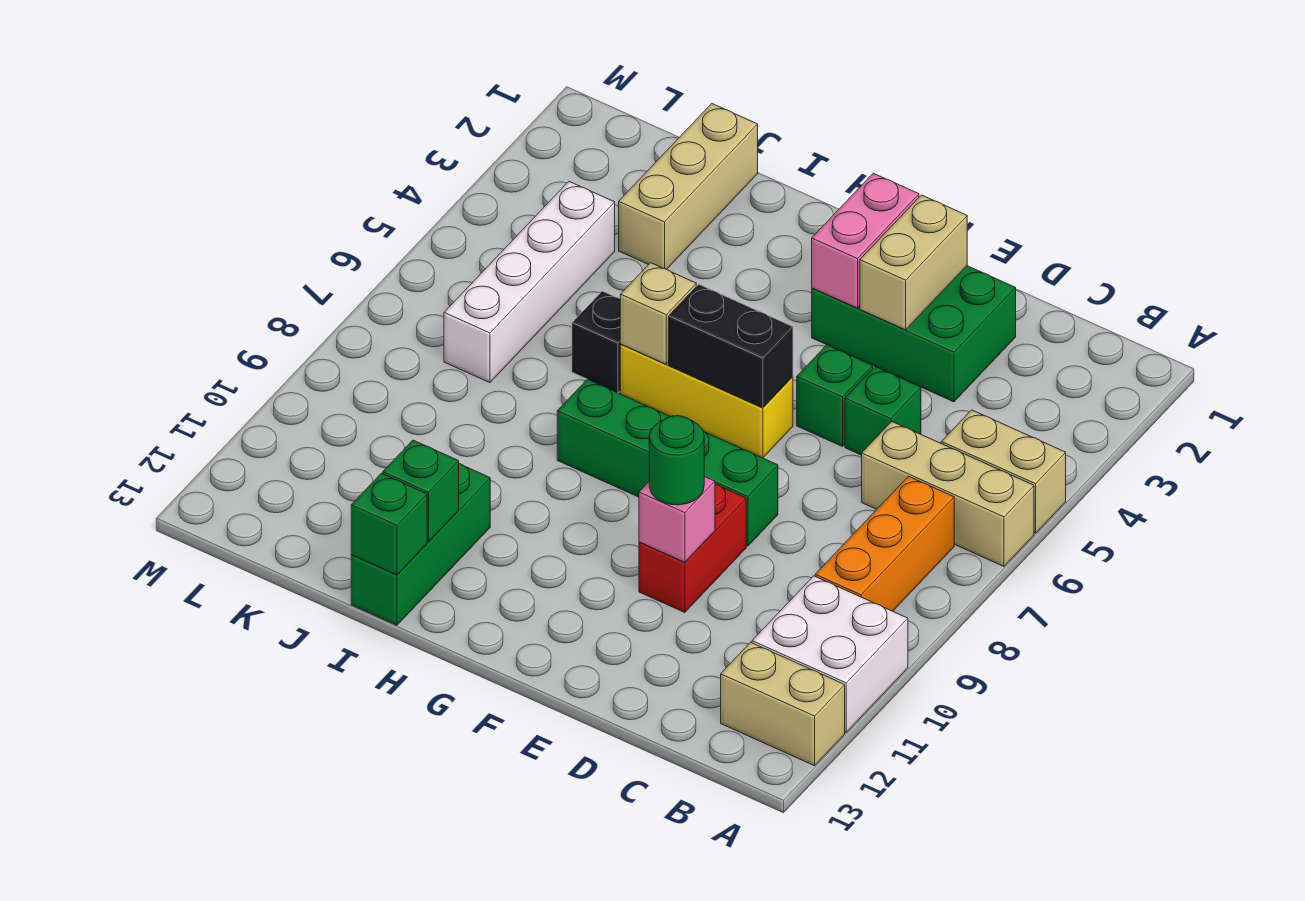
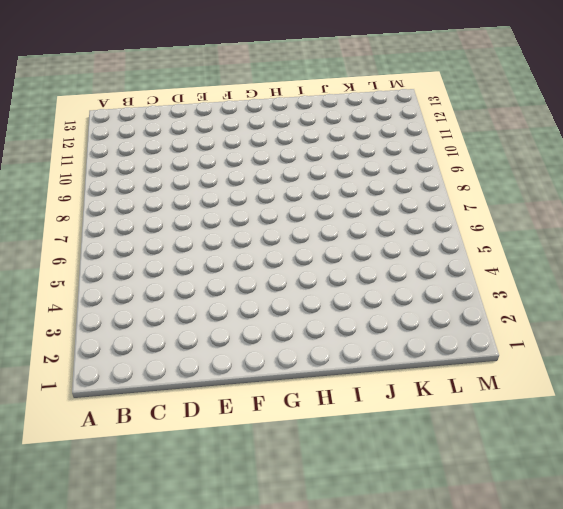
none -> tan 1x2 brick [941,410,1066,533]
none -> tan 1x3 brick [862,422,1034,566]
none -> white 2x2 brick [752,576,908,732]

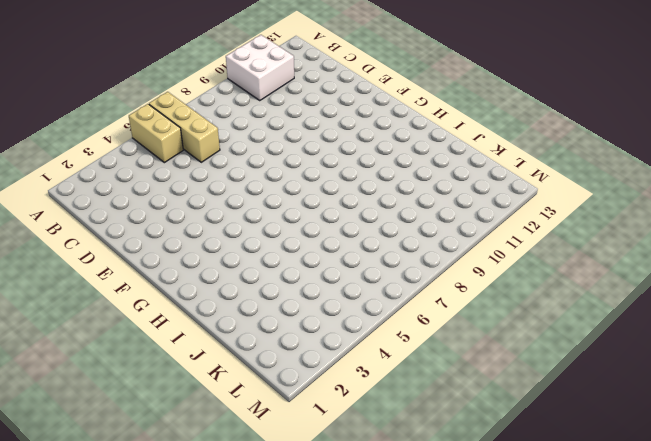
none -> tan 1x2 brick [721,642,845,766]
none -> orange 1x3 brick [815,476,954,611]
none -> green 2x3 brick [812,266,1016,402]

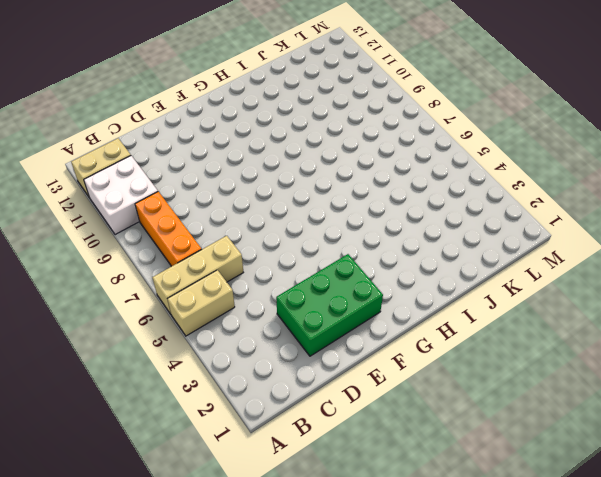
none -> green 1x1 brick [845,367,921,455]
none -> green 1x1 brick [797,345,873,446]
none -> green 1x4 brick [557,379,778,546]

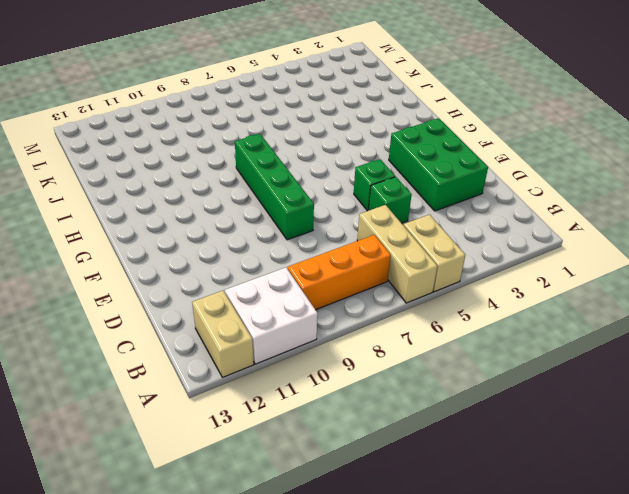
none -> red 1x2 brick [639,484,746,613]
none -> yellow 1x3 brick [620,344,793,458]
none -> black 1x1 brick [572,291,621,393]

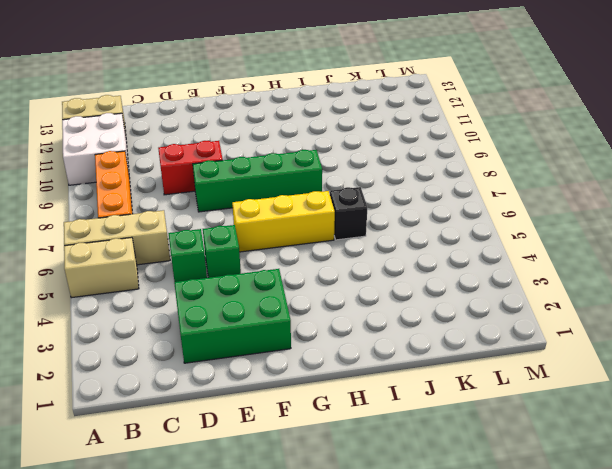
red 1x2 brick [158,141,223,195] -> red 1x2 brick turned to [639,484,746,613]
none -> green 1x3 brick [351,464,490,625]
none -> tan 1x3 brick [619,104,758,269]
none -> white 1x4 brick [444,182,615,383]

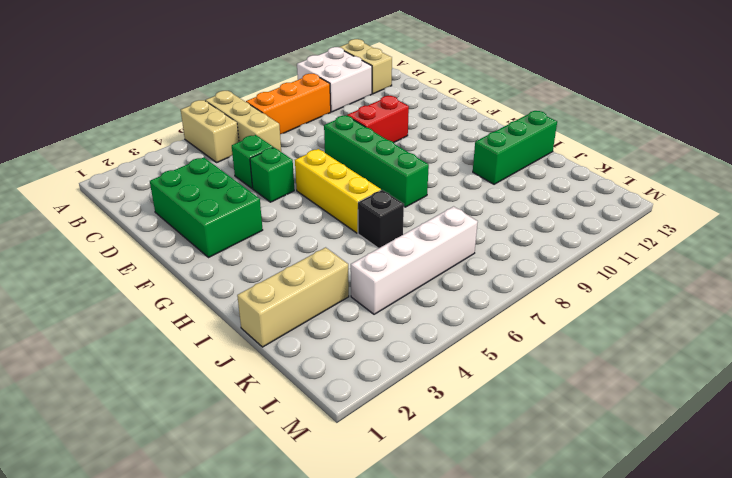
none -> tan 1x2 brick [860,195,967,330]
none -> pink 1x1 brick [639,476,715,562]
none -> pink 1x2 brick [812,173,919,308]

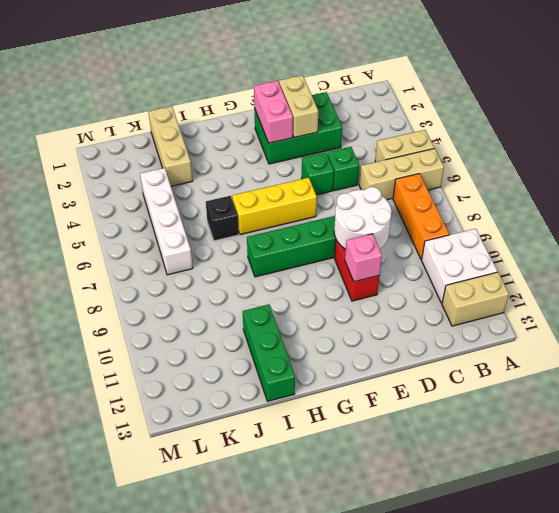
white 2x2 round brick [334,187,392,249] -> none
none -> black 1x2 brick [669,284,793,408]
none -> tan 1x1 brick [620,263,696,364]
none -> green 1x1 brick [383,440,459,542]

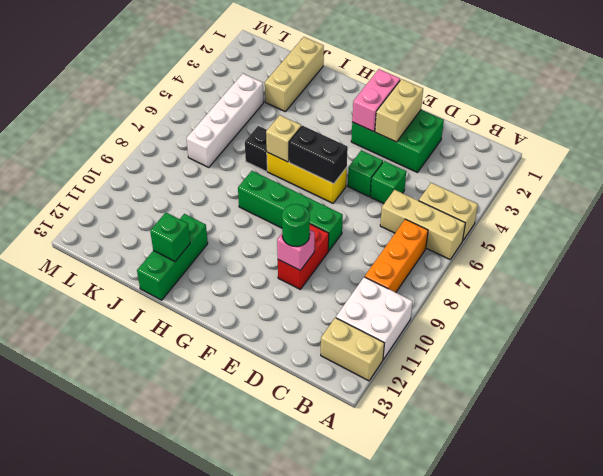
none -> green 1x1 brick [351,473,427,575]

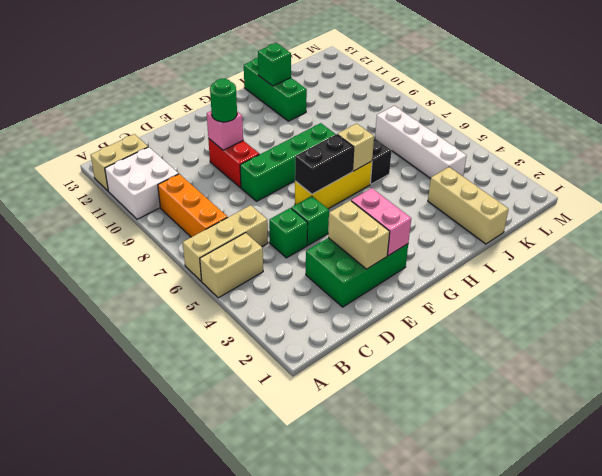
none -> green 1x1 brick [351,473,427,575]

